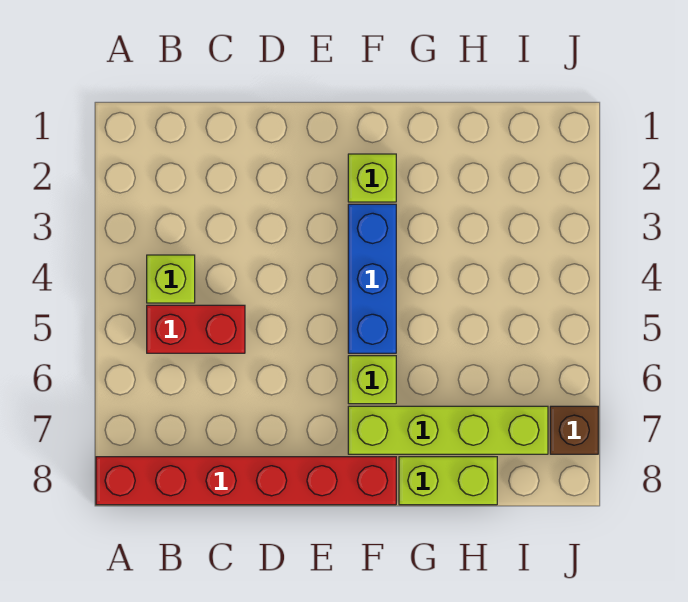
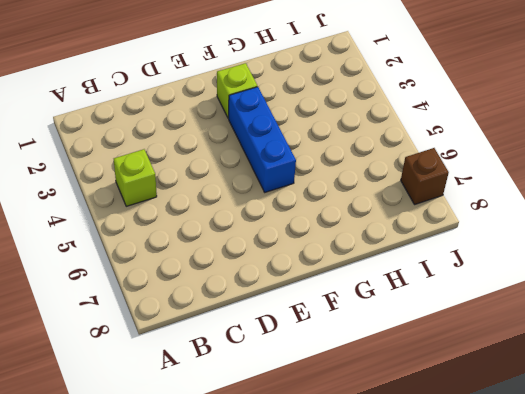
none -> red 1x6 brick [96,457,396,505]
none -> red 1x2 brick [147,305,245,353]

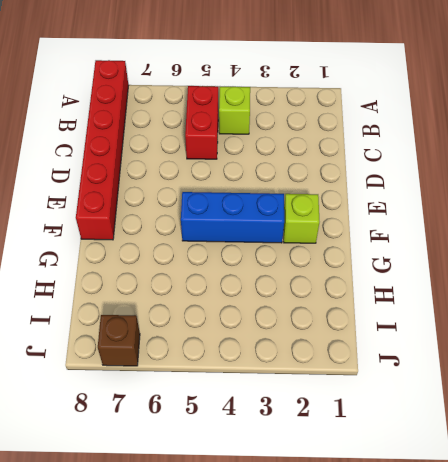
none -> lime 1x1 brick [348,356,396,404]
none -> lime 1x4 brick [348,406,548,454]

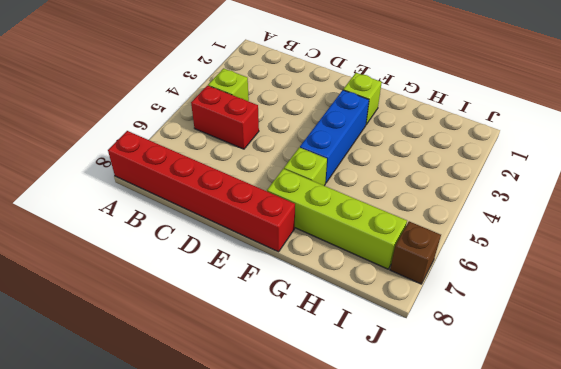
none -> lime 1x2 brick [399,457,497,505]

